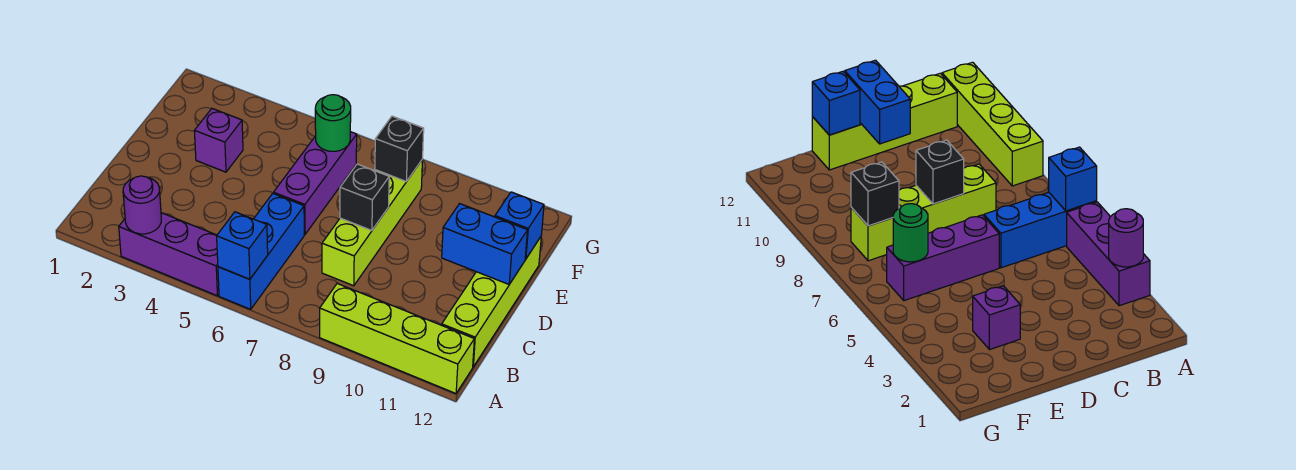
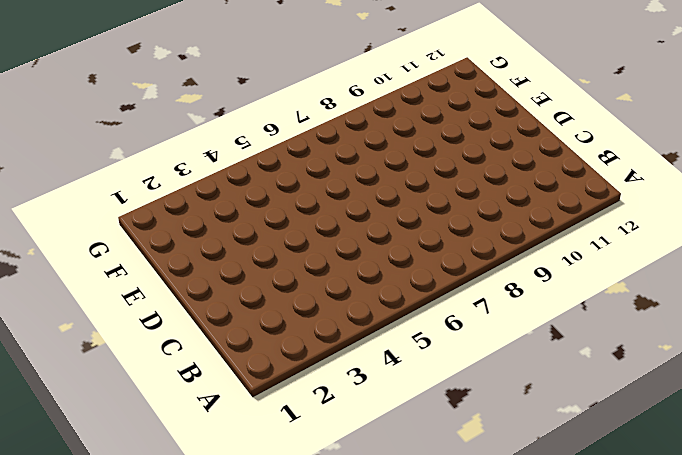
none -> purple 1x3 brick [119,213,219,296]
none -> blue 1x3 brick [218,194,304,309]
none -> lime 1x4 brick [320,284,474,393]

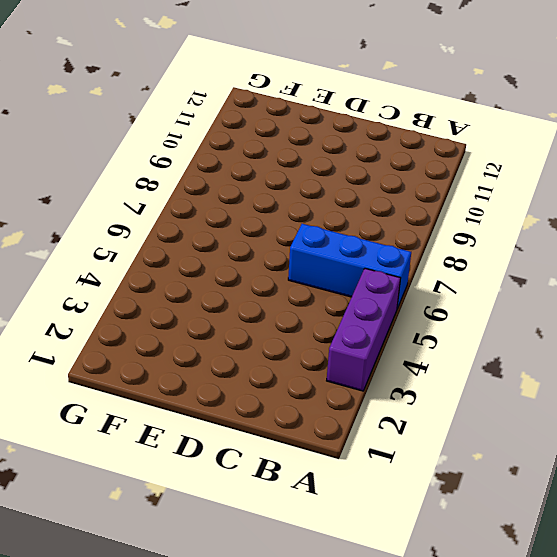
none -> lime 1x4 brick [320,284,474,393]
none -> lime 1x4 brick [442,237,541,367]
none -> lime 1x4 brick [322,159,423,286]

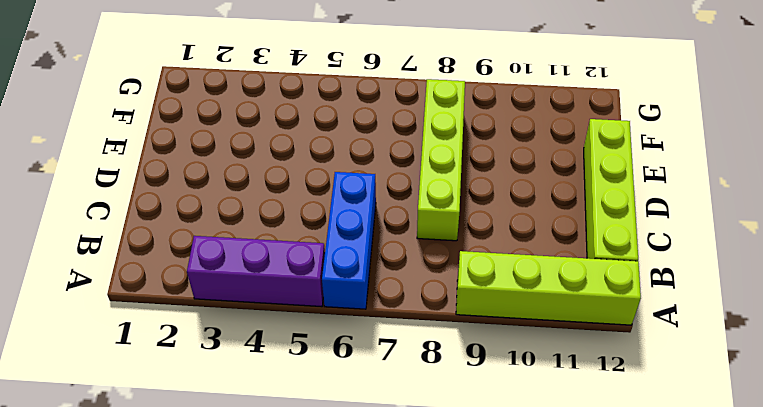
none -> purple 1x3 brick [274,132,357,234]
none -> purple 1x1 brick [194,109,243,172]
none -> purple 1x1 round brick [123,176,161,234]

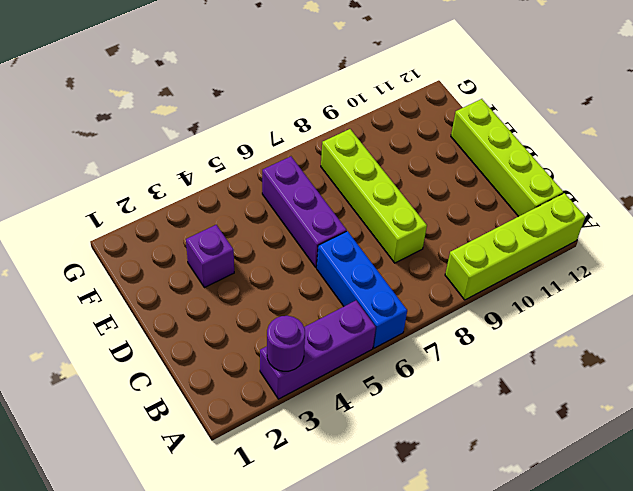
none -> blue 1x1 brick [217,212,268,279]
none -> black 1x1 brick [340,164,389,230]
none -> blue 1x2 brick [442,204,527,284]

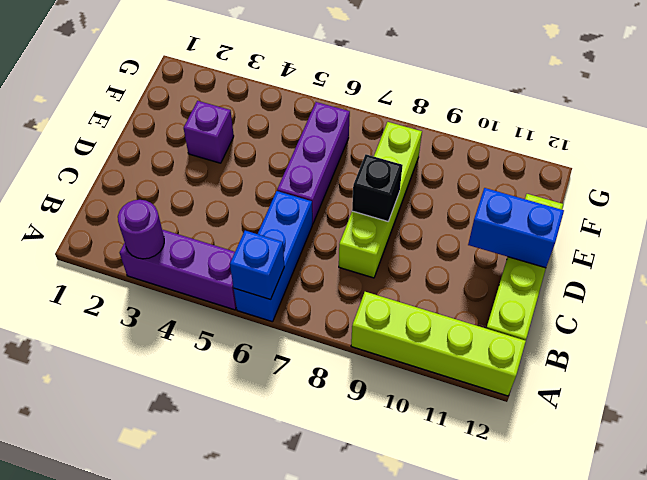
none -> blue 1x1 brick [495,192,544,259]
none -> green 1x1 round brick [315,95,351,151]
none -> black 1x1 brick [375,116,424,181]

